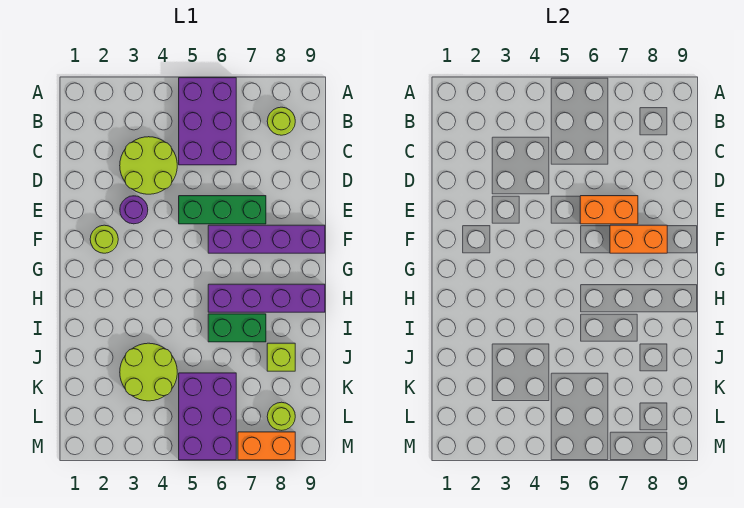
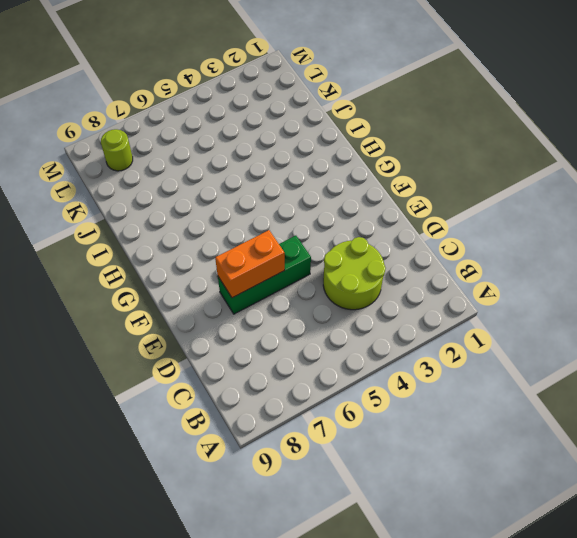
none -> purple 2x3 brick [179,78,236,165]
none -> lime 1x1 round brick [267,107,295,135]
none -> purple 1x1 round brick [120,196,148,224]

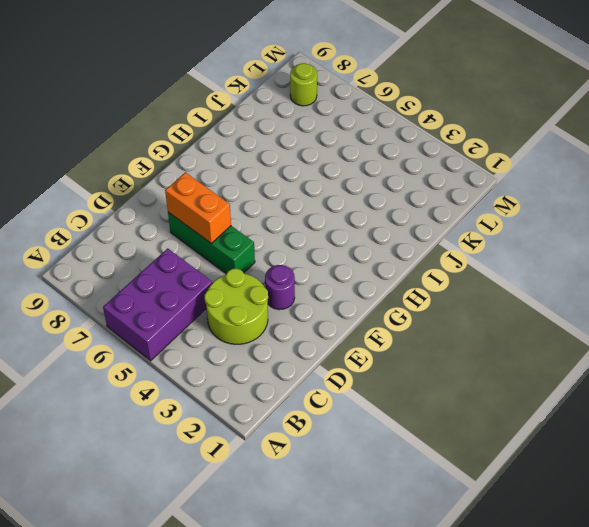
none -> lime 1x1 round brick [267,107,295,135]
none -> lime 1x1 round brick [90,225,118,253]
none -> purple 1x4 brick [208,225,325,253]

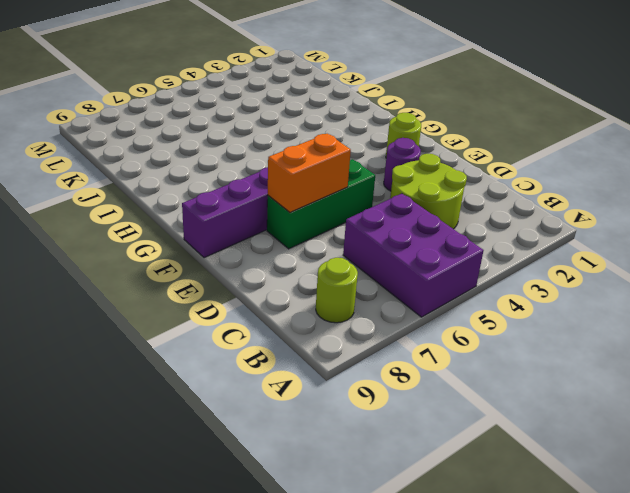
none -> purple 1x4 brick [208,284,325,312]
none -> green 1x2 brick [208,314,266,342]
none -> lime 2x2 round brick [120,343,177,401]

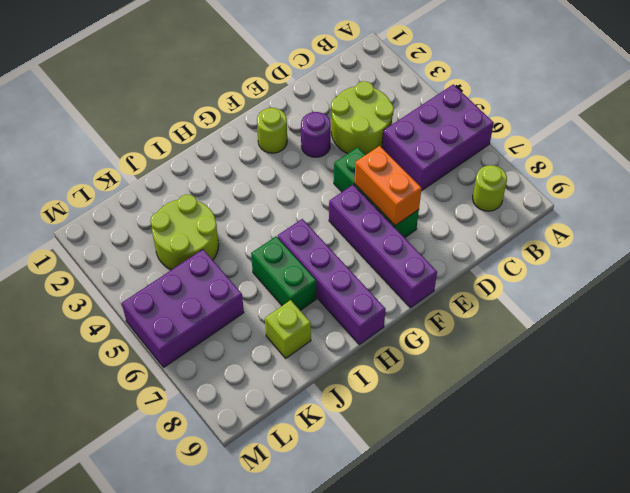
none -> lime 1x1 round brick [267,402,295,430]
none -> orange 1x2 brick [238,432,295,460]
none -> orange 1x2 brick [610,225,667,253]

